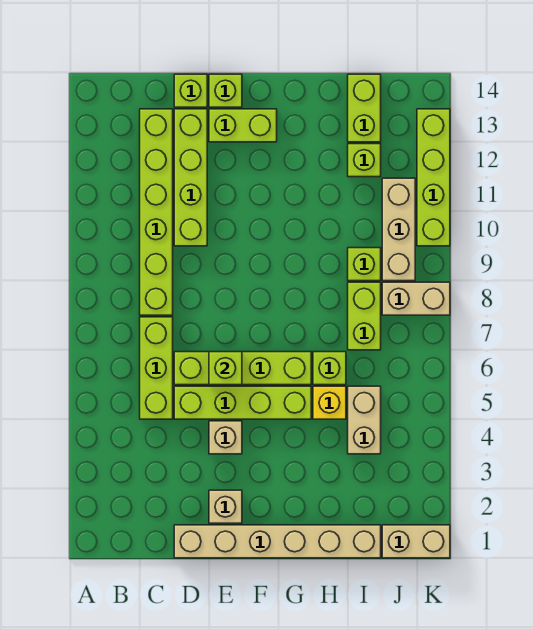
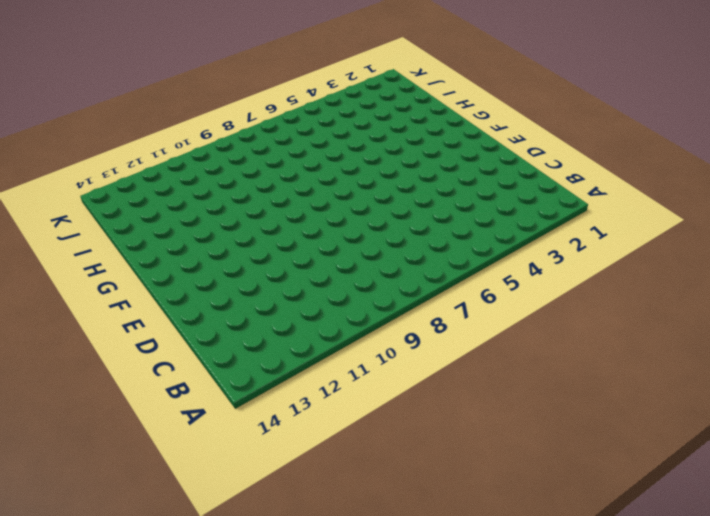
none -> lime 1x3 brick [140,317,173,419]
none -> lime 1x6 brick [140,109,173,315]
none -> tan 1x6 brick [174,525,381,558]

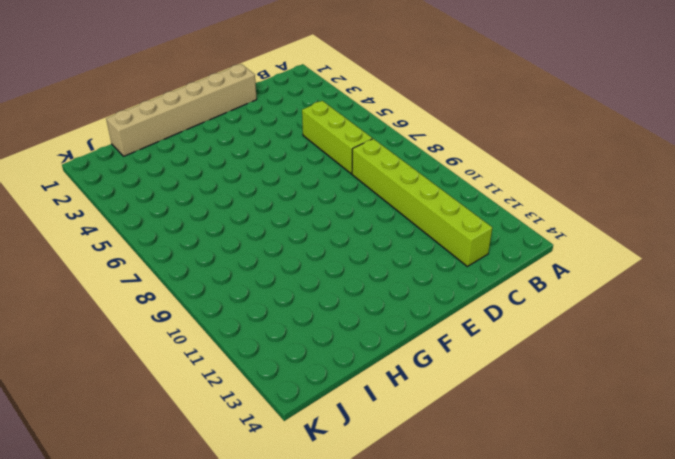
none -> lime 1x4 brick [174,386,311,419]
none -> lime 1x4 brick [174,352,311,385]
none -> lime 1x4 brick [174,109,207,246]

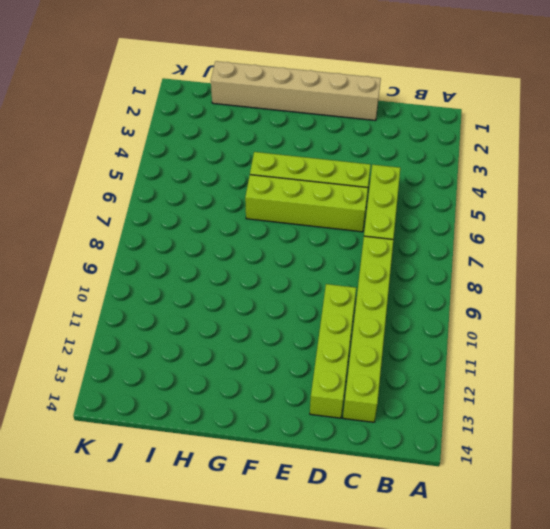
none -> lime 1x1 brick [174,74,207,107]
none -> tan 1x1 brick [209,490,242,523]
none -> tan 1x1 brick [209,421,242,454]

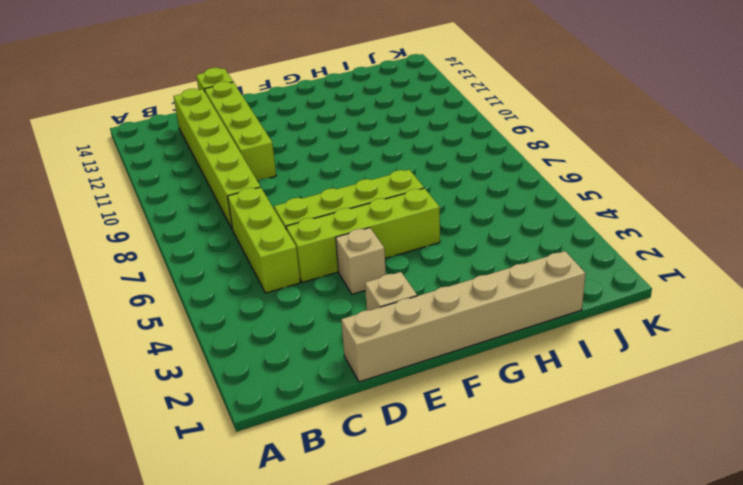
none -> lime 1x2 brick [209,109,277,142]
none -> lime 1x1 brick [209,74,242,107]
none -> yellow 1x1 brick [313,386,346,419]

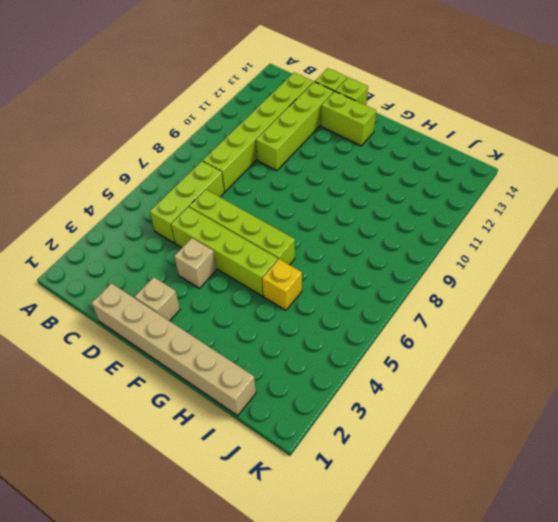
none -> lime 1x1 brick [313,352,346,385]
none -> tan 1x2 brick [348,386,381,454]
none -> lime 1x2 brick [348,282,381,350]

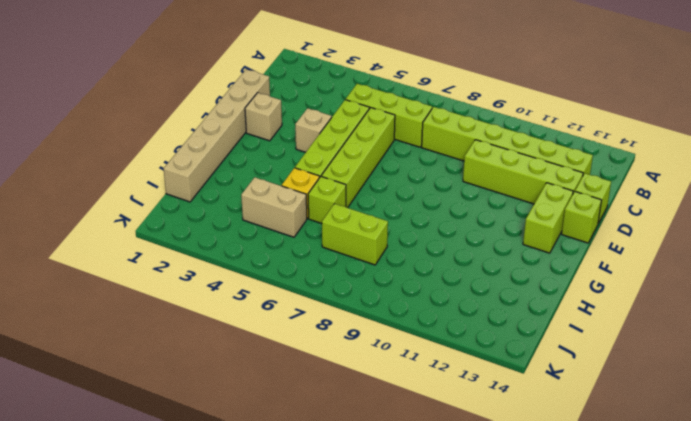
none -> lime 1x1 brick [348,248,381,281]
none -> lime 1x1 brick [348,144,381,177]
none -> lime 1x2 brick [348,74,381,142]

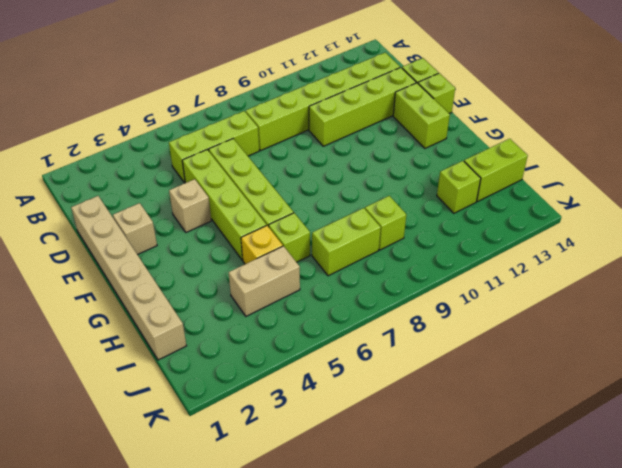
none -> tan 1x2 brick [382,525,450,558]
none -> tan 1x2 brick [382,282,450,315]
none -> tan 1x3 brick [382,178,415,281]

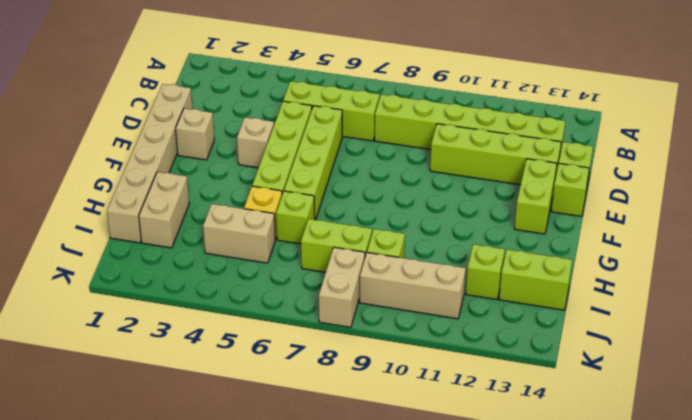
tan 1x2 brick [139,172,189,248] -> tan 1x2 brick moved to [382,525,450,558]
none -> lime 1x4 brick [417,109,450,246]
none -> lime 1x1 brick [209,352,242,385]

